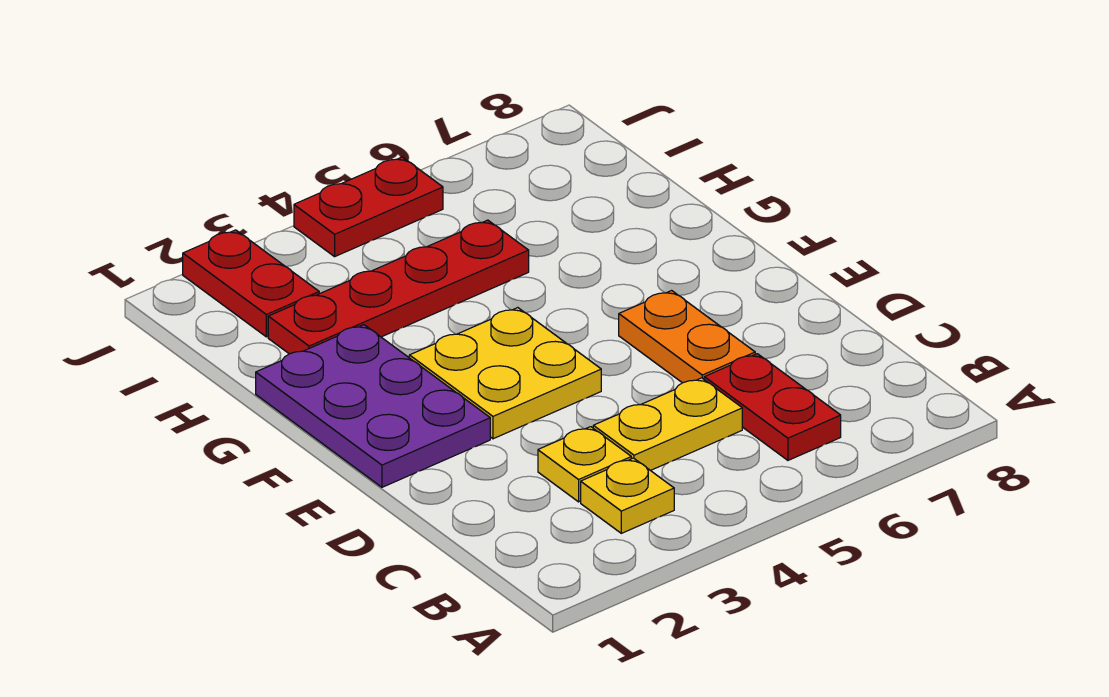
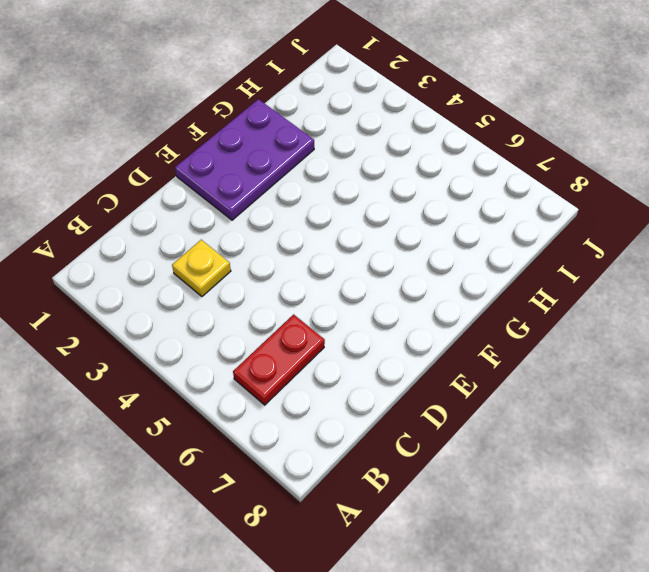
none -> yellow 1x1 plate [581,458,674,533]
none -> yellow 1x2 plate [593,378,742,471]

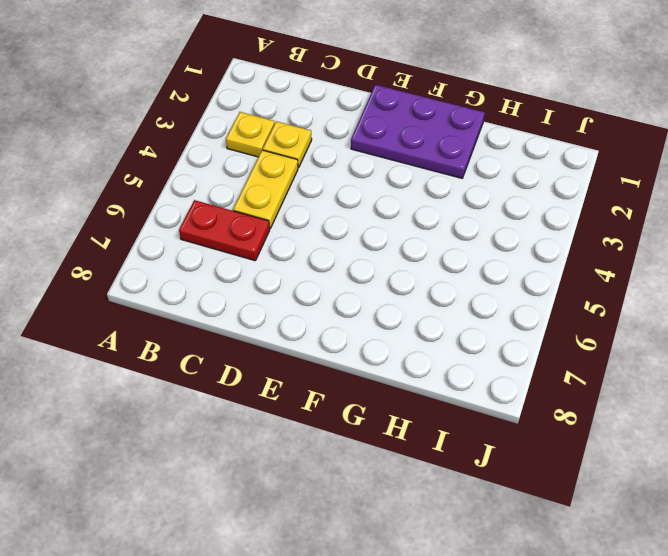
none -> orange 1x2 plate [619,291,755,383]
none -> yellow 2x2 plate [409,308,601,439]

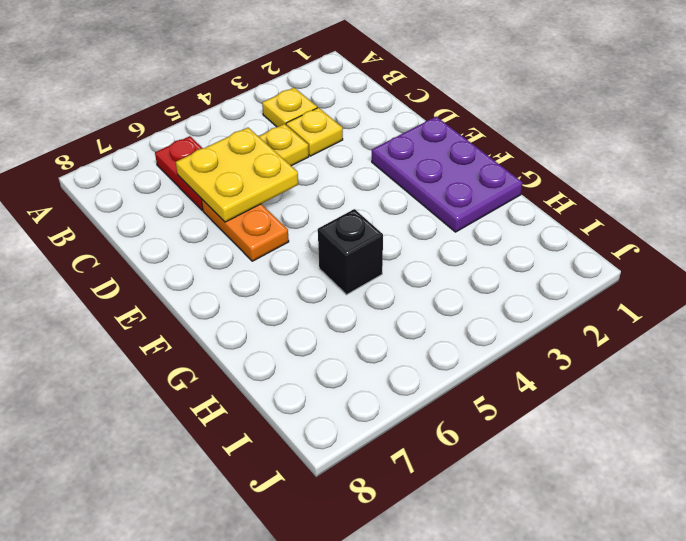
yellow 2x2 plate [176,128,298,222] -> yellow 2x2 plate moved to [409,308,601,439]
black 1x1 brick [318,209,383,295] -> none
none -> red 1x4 plate [268,220,529,354]
none -> red 1x2 plate [183,230,319,337]

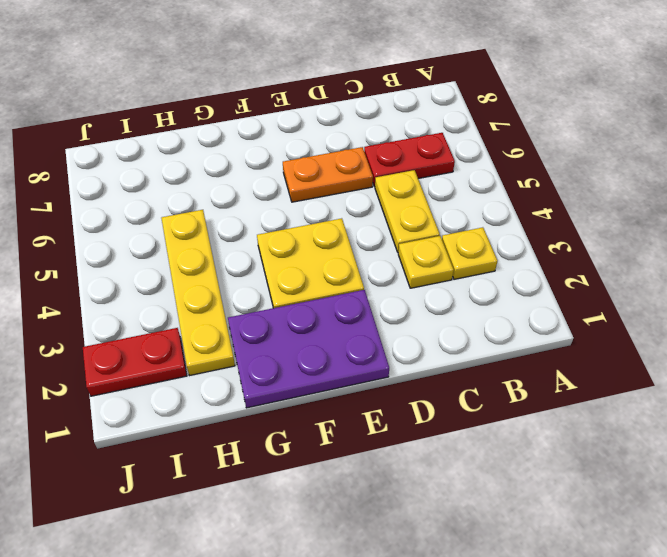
yellow 1x4 plate [161,210,235,376] -> red 1x4 plate [268,220,529,354]
none -> red 1x2 plate [294,157,443,257]

